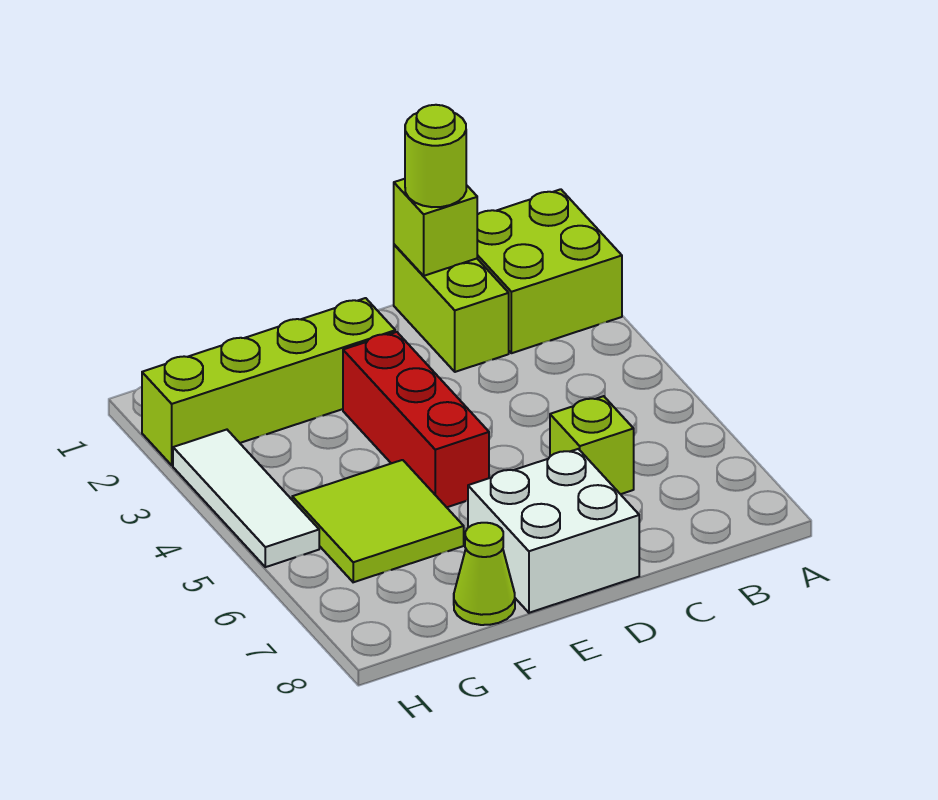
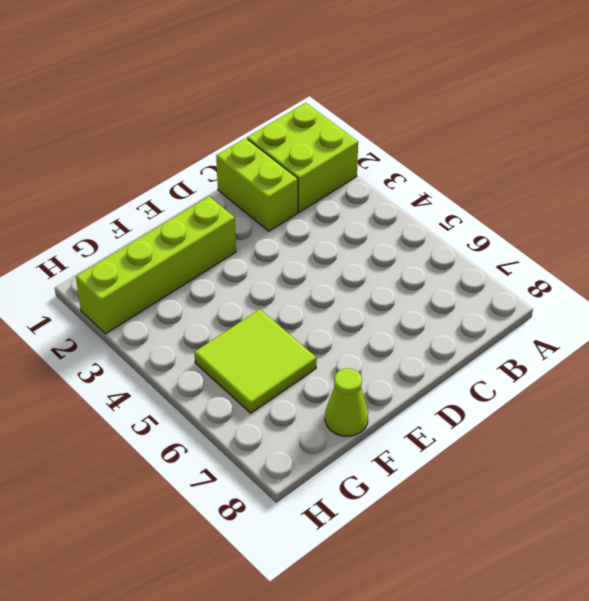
none -> lime 1x1 brick [550,396,634,494]
none -> white 2x2 brick [468,449,639,613]

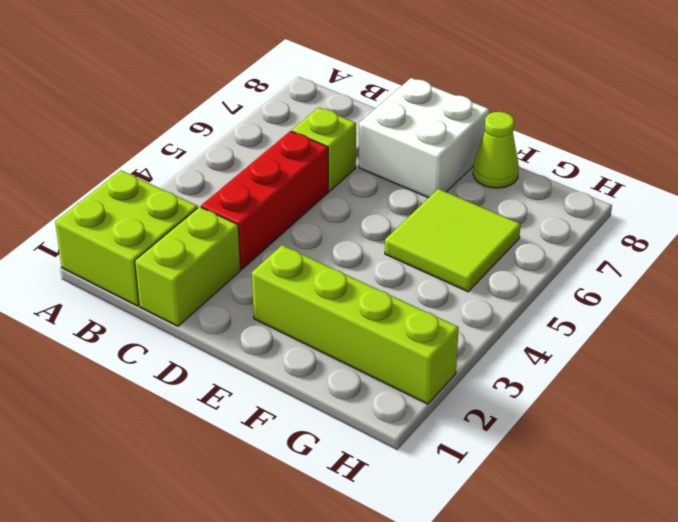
red 1x3 brick [201,131,328,269] -> red 1x3 brick moved to [343,332,489,507]
none -> white 1x3 tile [173,430,319,567]
none -> lime 1x1 brick [394,179,477,276]

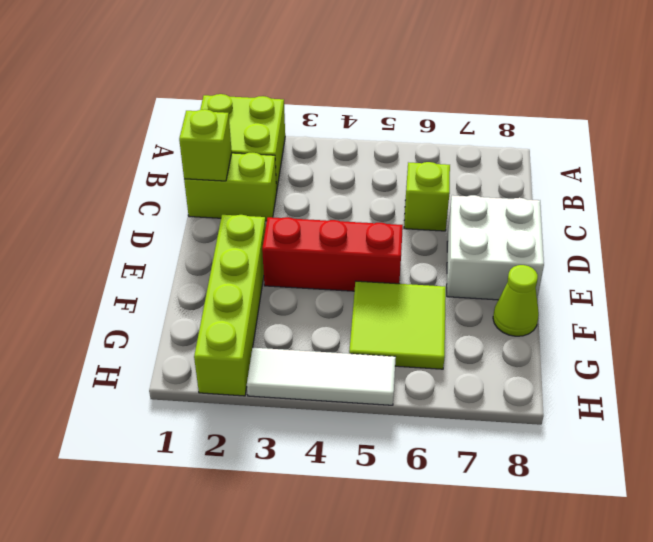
none -> lime 1x1 round brick [405,105,466,207]

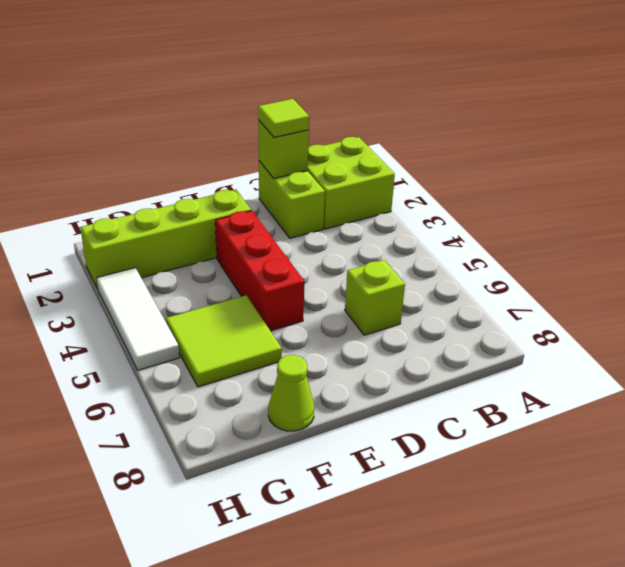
lime 1x1 tile [258,99,309,138] -> lime 1x1 round brick [405,105,466,207]
none -> white 2x2 brick [468,449,639,613]

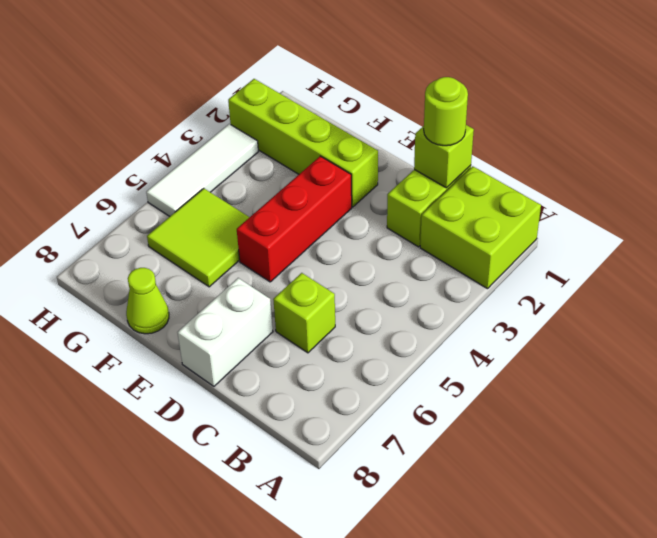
white 1x2 brick [177,278,273,386] -> white 2x2 brick [468,449,639,613]

